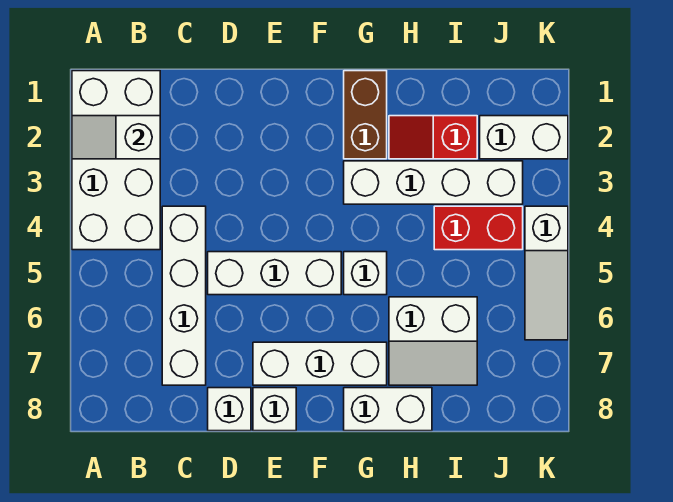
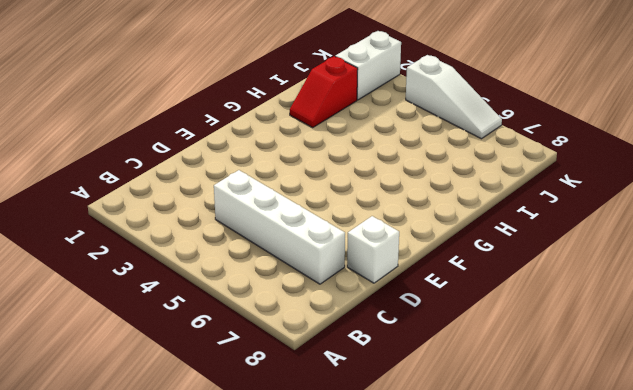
none -> white 2x4 brick [72,71,160,250]
none -> white 1x3 brick [208,252,341,295]
none -> white 1x3 brick [253,342,387,385]

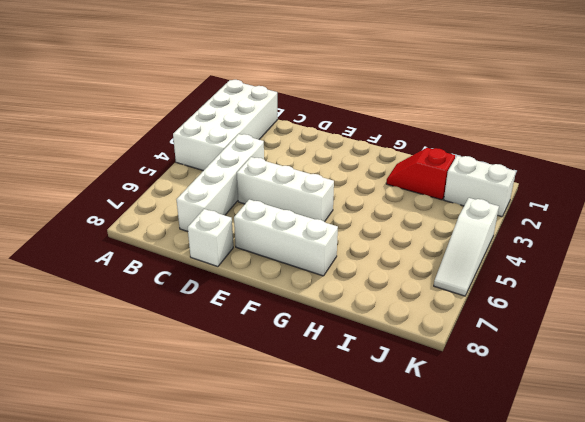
none -> white 1x1 brick [253,388,296,431]
none -> brown 1x2 brick [344,71,387,159]
none -> white 1x4 brick [344,161,523,204]

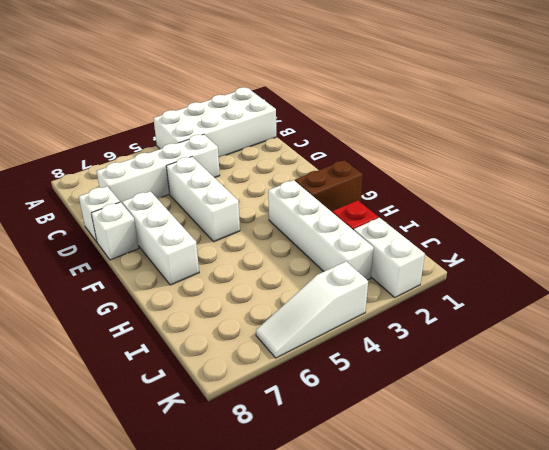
none -> white 1x1 brick [344,252,387,295]
none -> white 1x2 brick [344,388,432,431]
none -> white 2x2 slope [389,297,477,385]

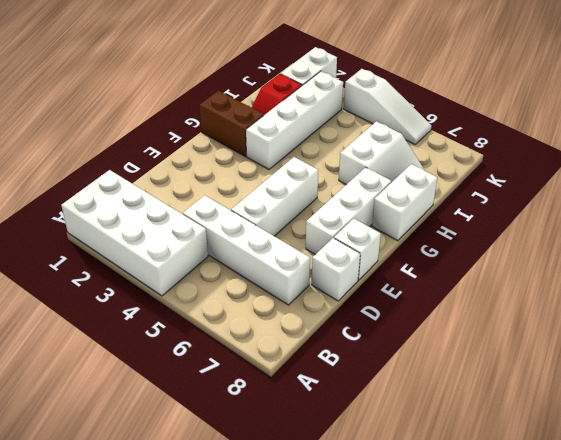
none -> white 1x1 brick [344,252,387,295]
none -> red 1x2 brick [434,206,523,250]
none -> white 1x2 slope [72,116,160,159]

